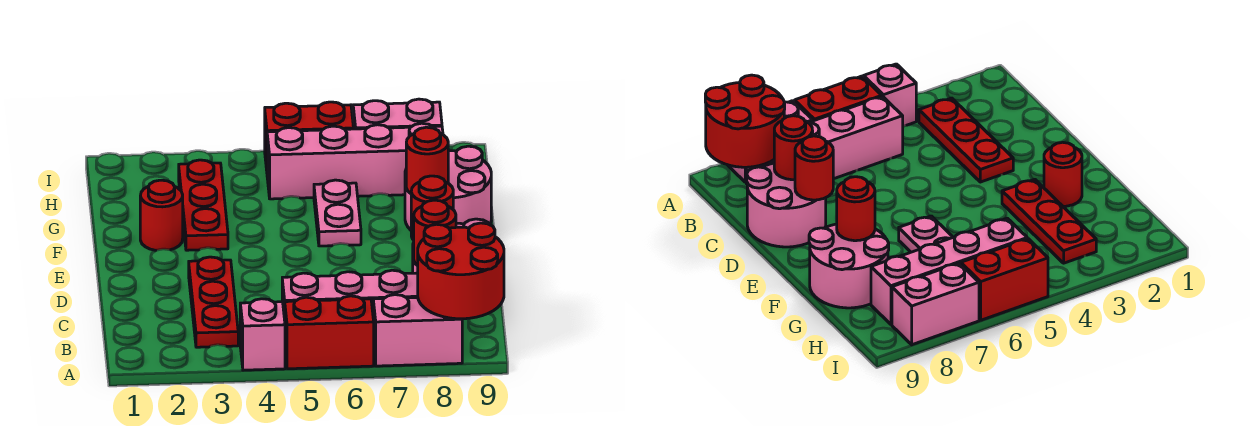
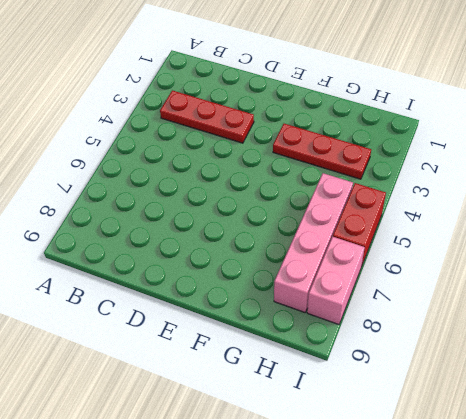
none -> pink 1x1 brick [240,299,285,370]
none -> red 1x2 brick [285,296,374,369]
none -> pink 1x2 brick [373,295,462,366]

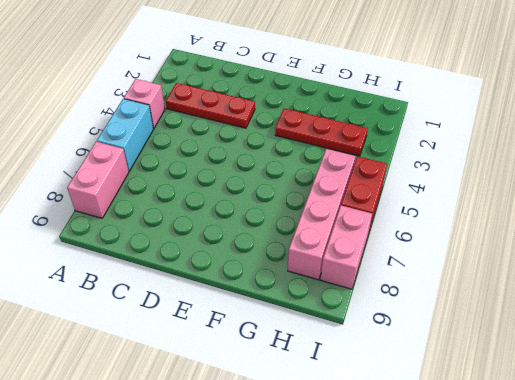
cyan 1x2 brick [97,99,153,171] -> red 1x2 brick [285,296,374,369]
none -> pink 1x4 brick [282,270,418,320]
none -> pink 2x2 round brick [747,163,826,247]
none -> red 1x1 round brick [140,180,183,250]

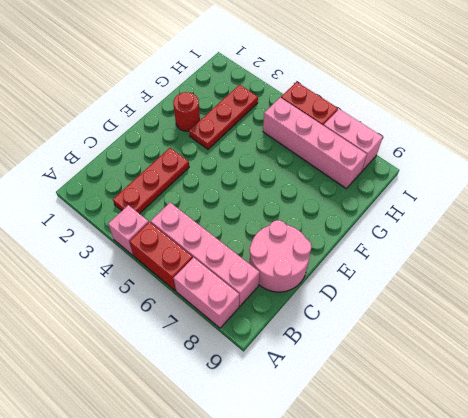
none -> pink 1x2 plate [314,180,361,246]
none -> pink 2x2 round brick [405,146,491,230]
none -> red 2x2 round brick [418,223,504,319]

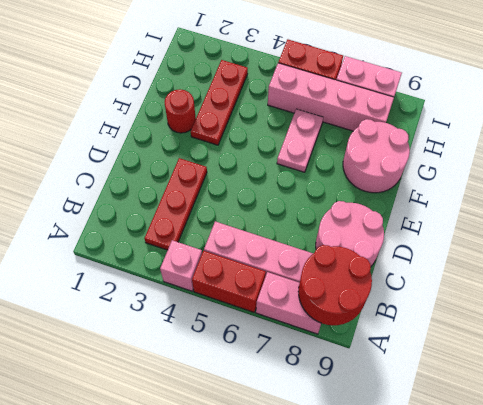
none -> red 1x1 round brick [414,200,456,266]
none -> red 1x1 round brick [411,176,453,240]
none -> red 1x1 round brick [406,127,448,193]

